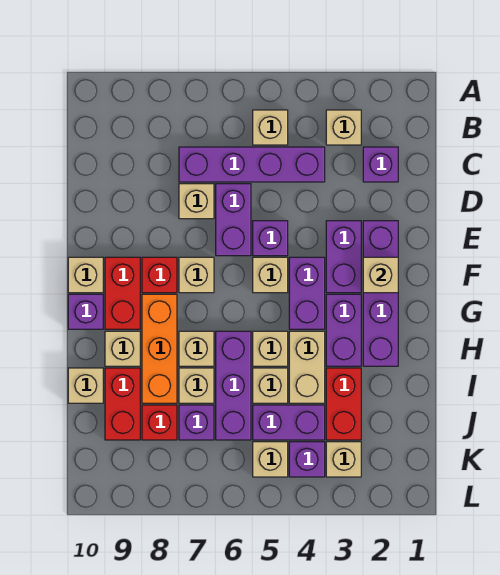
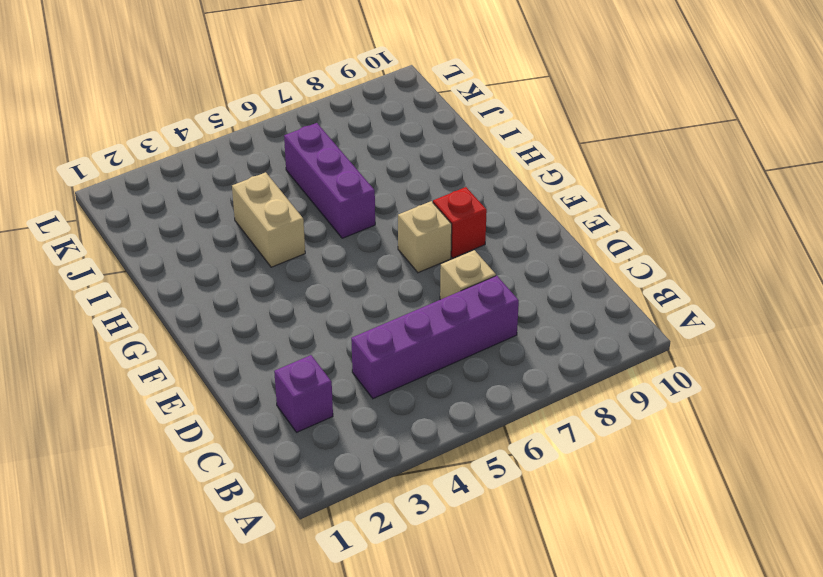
none -> tan 1x1 brick [326,110,361,145]
none -> tan 1x1 brick [253,110,288,145]
none -> purple 1x2 brick [216,184,251,256]
none -> purple 1x4 brick [363,221,398,366]

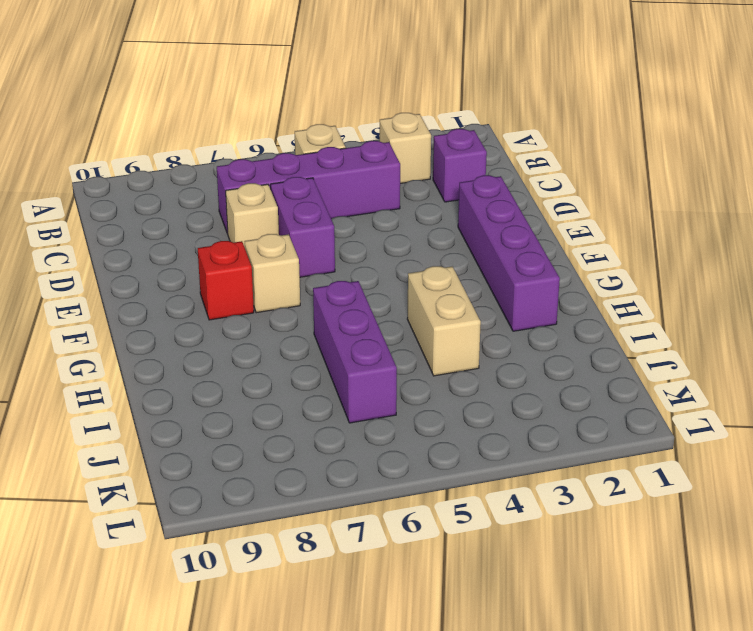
none -> purple 1x2 brick [326,221,361,293]
none -> purple 1x1 brick [253,221,288,256]
none -> purple 1x2 brick [289,257,325,329]
none -> tan 1x1 brick [253,257,288,293]

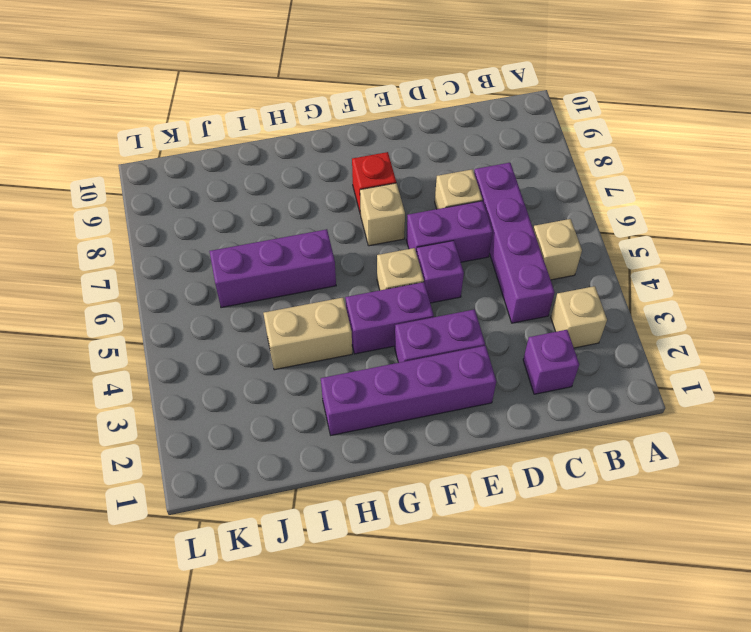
none -> red 1x2 brick [105,257,140,329]
none -> tan 1x1 brick [68,257,103,293]
none -> purple 1x2 brick [326,294,361,366]
none -> orange 1x3 brick [142,294,177,403]

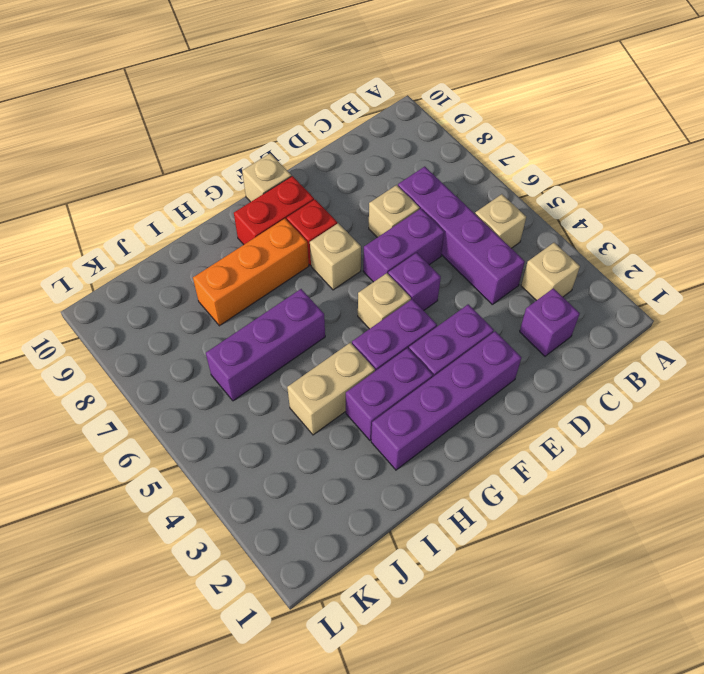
none -> purple 1x1 brick [68,294,103,329]
none -> tan 1x1 brick [253,331,288,366]
none -> tan 1x1 brick [179,331,214,366]
none -> tan 1x1 brick [105,331,140,366]

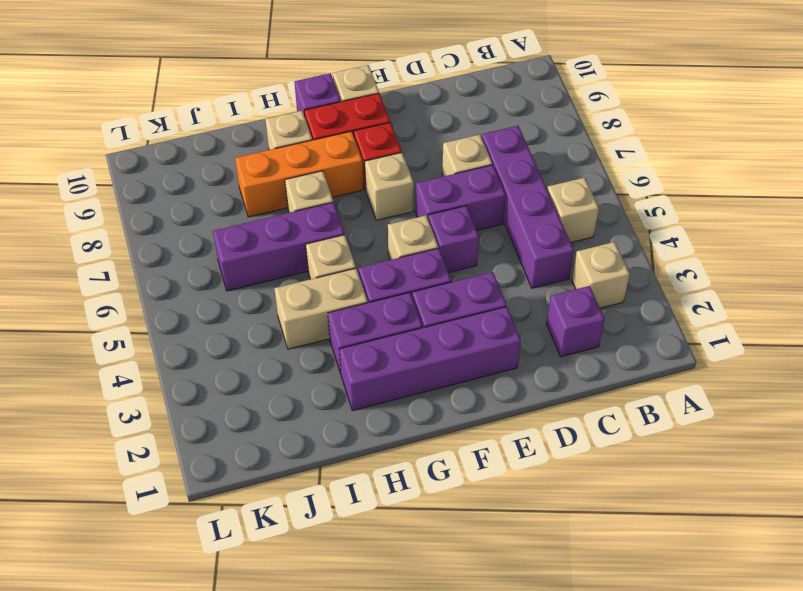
none -> red 1x2 brick [326,368,361,440]
none -> tan 1x1 brick [253,368,288,403]
none -> tan 1x1 brick [179,368,214,403]
none -> red 1x2 brick [105,368,140,440]

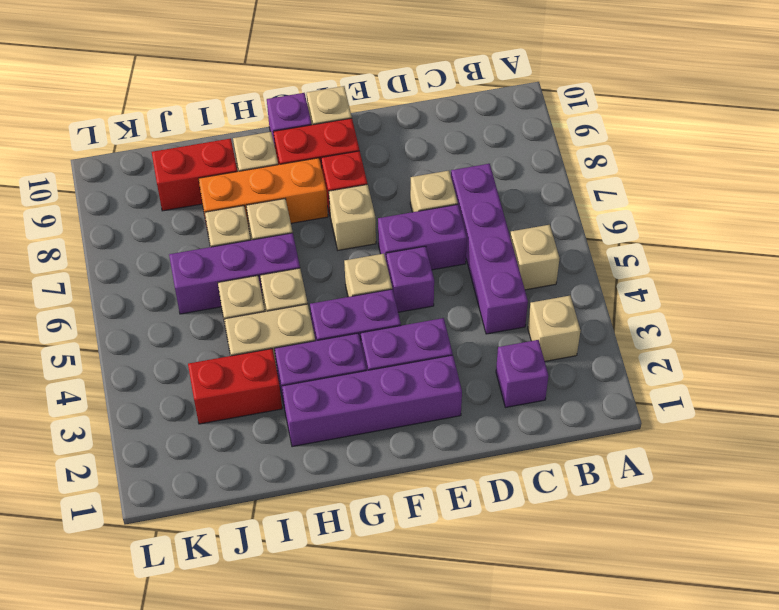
none -> tan 1x1 brick [68,368,103,403]
none -> purple 1x2 brick [253,405,325,440]
none -> purple 1x1 brick [179,405,214,440]
none -> red 1x1 brick [142,405,177,440]

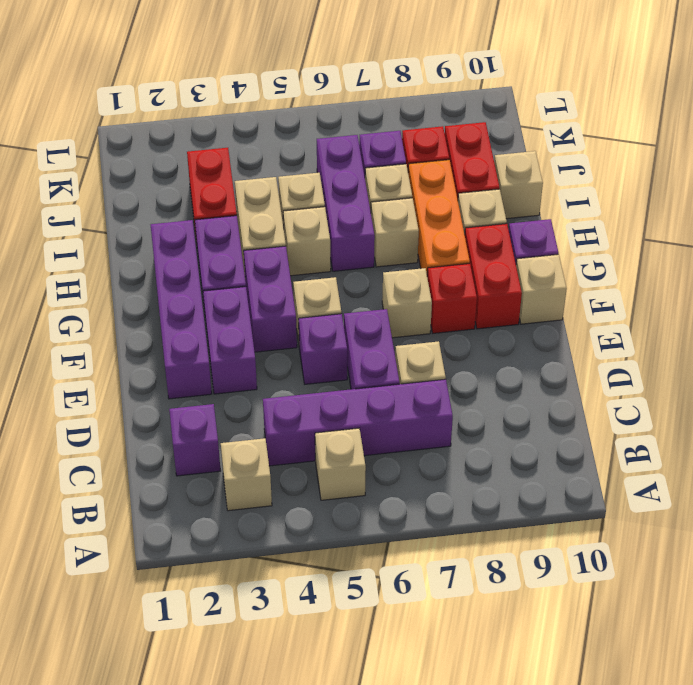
none -> purple 1x2 brick [253,405,325,440]
none -> tan 1x1 brick [326,442,361,477]
none -> purple 1x1 brick [289,442,325,477]
none -> tan 1x1 brick [253,442,288,477]

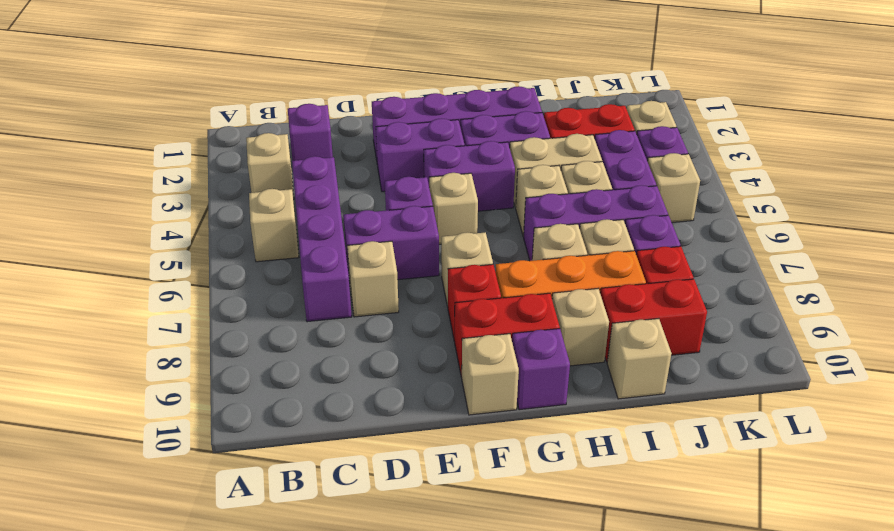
none -> tan 1x1 brick [363,257,398,293]

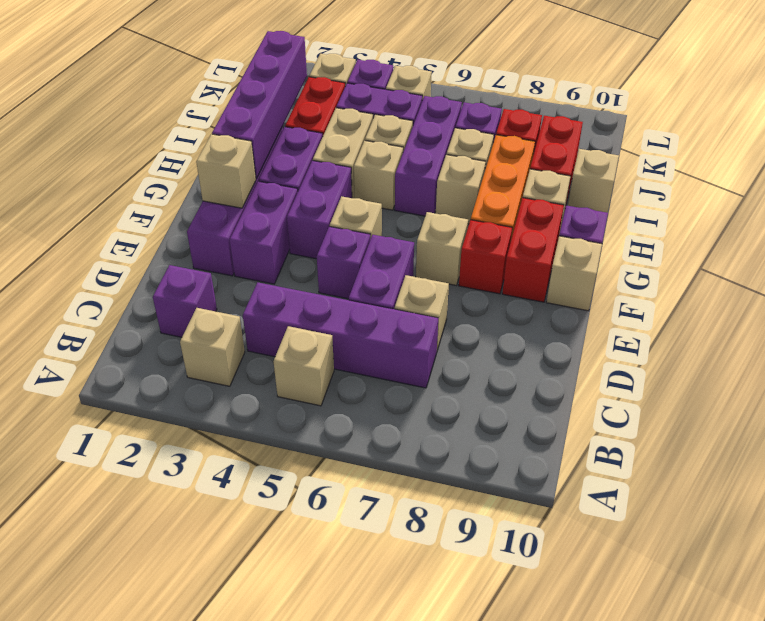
purple 1x4 brick [212,31,307,179] -> none

